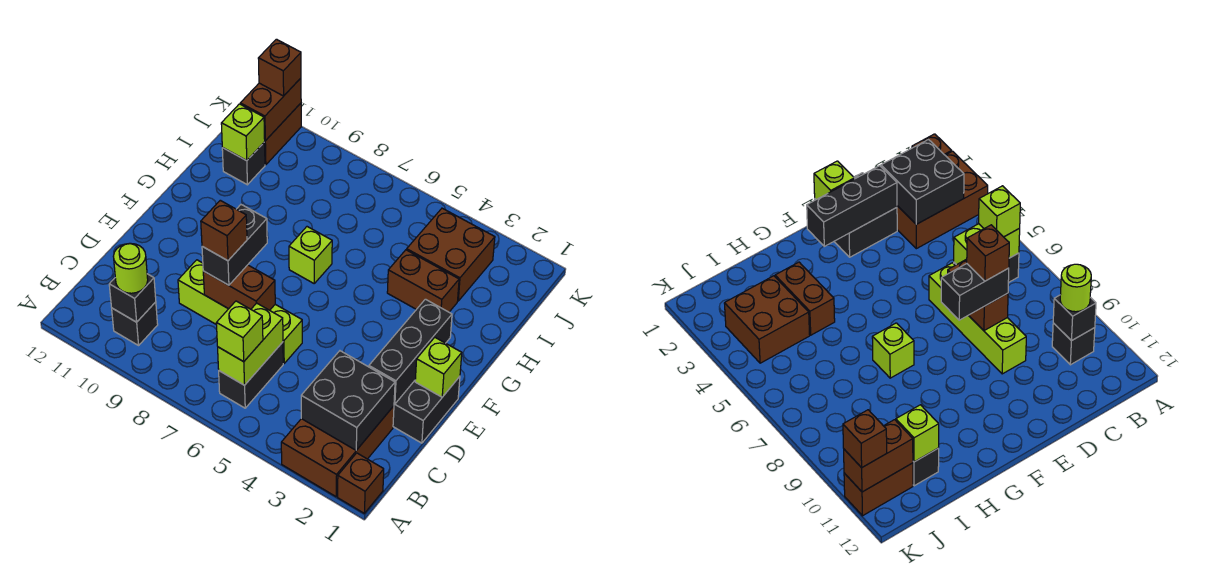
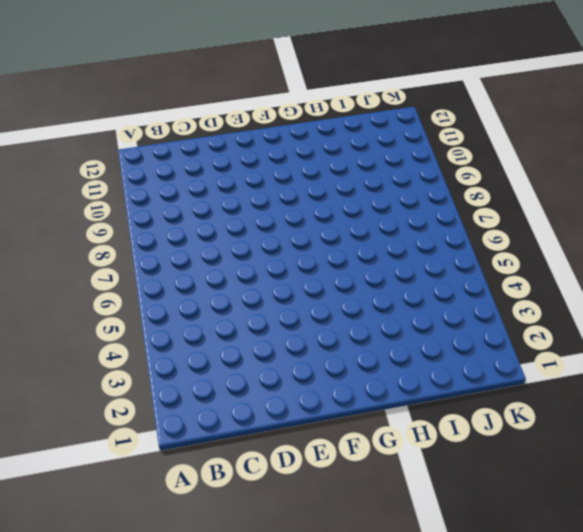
none -> brown 1x1 brick [338,453,384,513]
none -> brown 2x3 brick [281,406,394,496]
none -> black 1x2 brick [219,342,283,408]

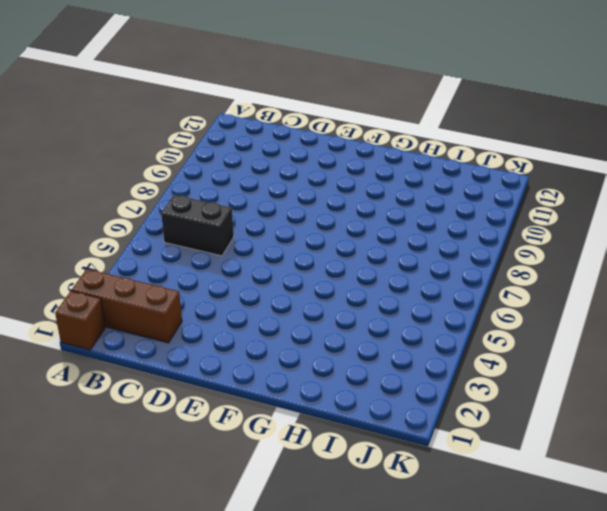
brown 1x3 brick [72,269,182,343] -> brown 2x3 brick [281,406,394,496]
none -> black 1x1 brick [112,302,158,345]
none -> black 2x2 brick [393,377,460,443]
none -> lime 1x4 brick [178,260,302,363]

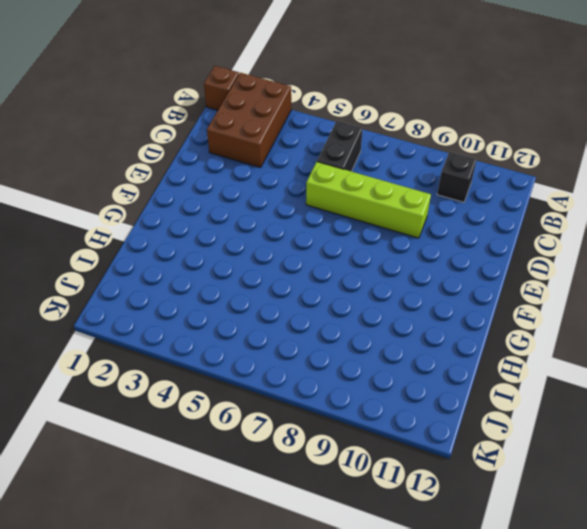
none -> black 2x2 brick [393,377,460,443]
none -> lime 1x1 brick [289,227,332,283]
none -> brown 1x2 brick [387,250,459,312]

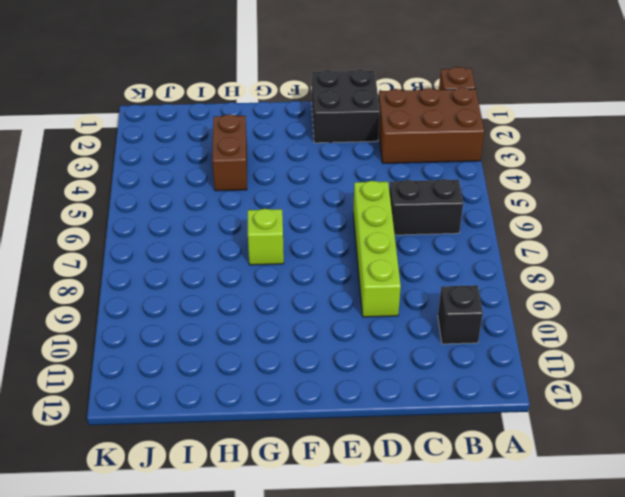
none -> brown 2x2 brick [407,208,495,301]
none -> black 1x1 brick [222,142,265,185]
none -> brown 1x2 brick [265,103,301,165]

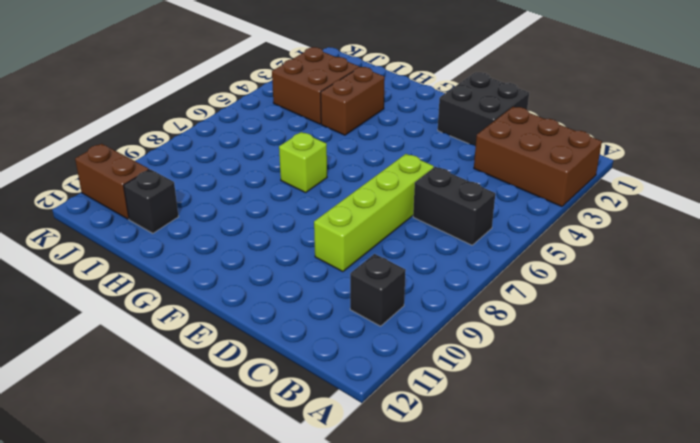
none -> brown 1x1 brick [338,453,384,513]
none -> black 2x2 brick [301,351,395,450]
none -> lime 1x2 brick [218,303,283,385]

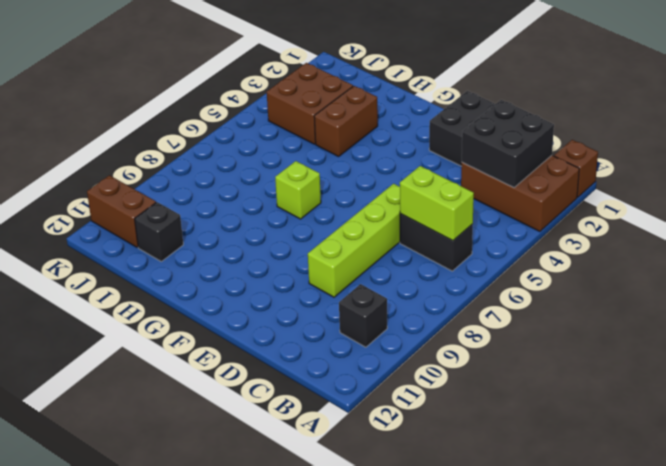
none -> black 1x1 brick [109,274,156,322]
none -> black 1x3 brick [369,299,452,404]
none -> brown 1x2 brick [203,265,275,310]

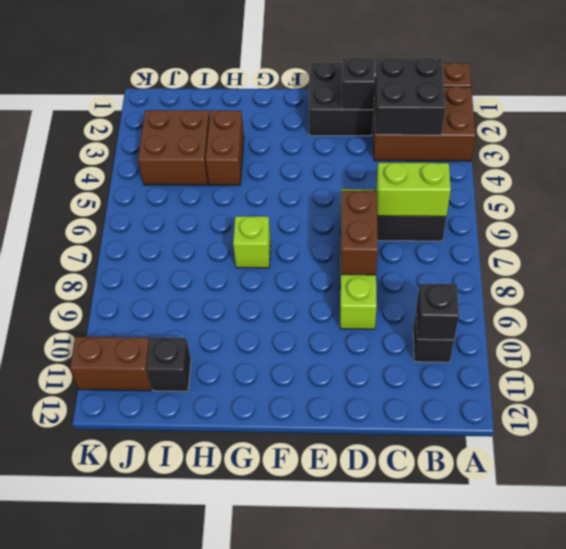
black 1x1 brick [342,58,375,110] -> black 1x3 brick [369,299,452,404]
none -> lime 1x1 brick [415,337,462,397]
none -> lime 1x1 brick [221,104,265,161]
none -> brown 1x2 brick [240,78,301,141]

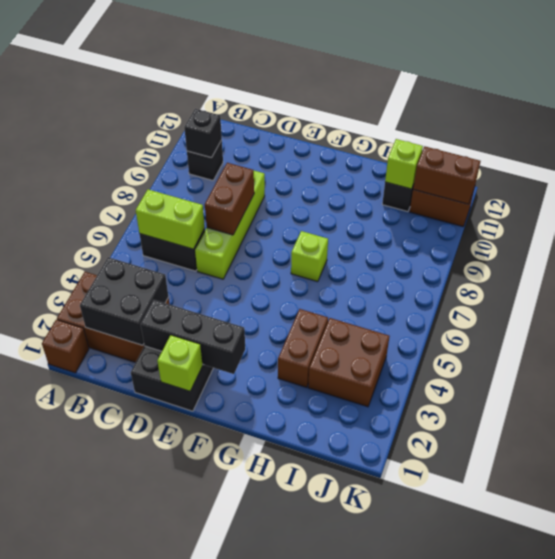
none -> lime 1x1 brick [216,301,263,362]
none -> lime 1x1 round brick [113,243,148,293]
none -> black 1x2 brick [202,205,267,285]

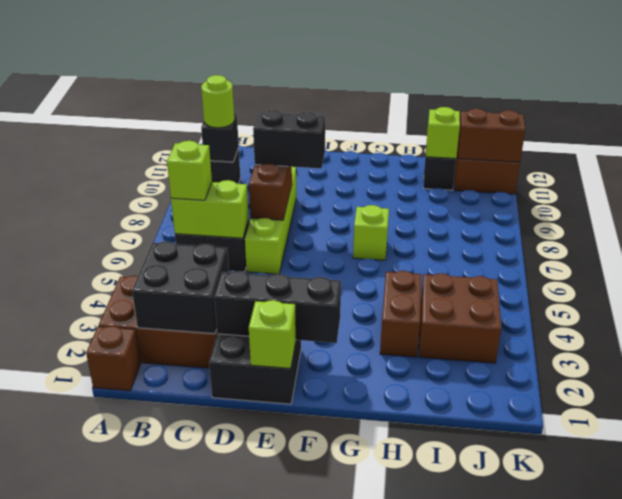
none -> brown 1x1 brick [258,39,301,96]
none -> brown 1x1 brick [201,200,247,261]

